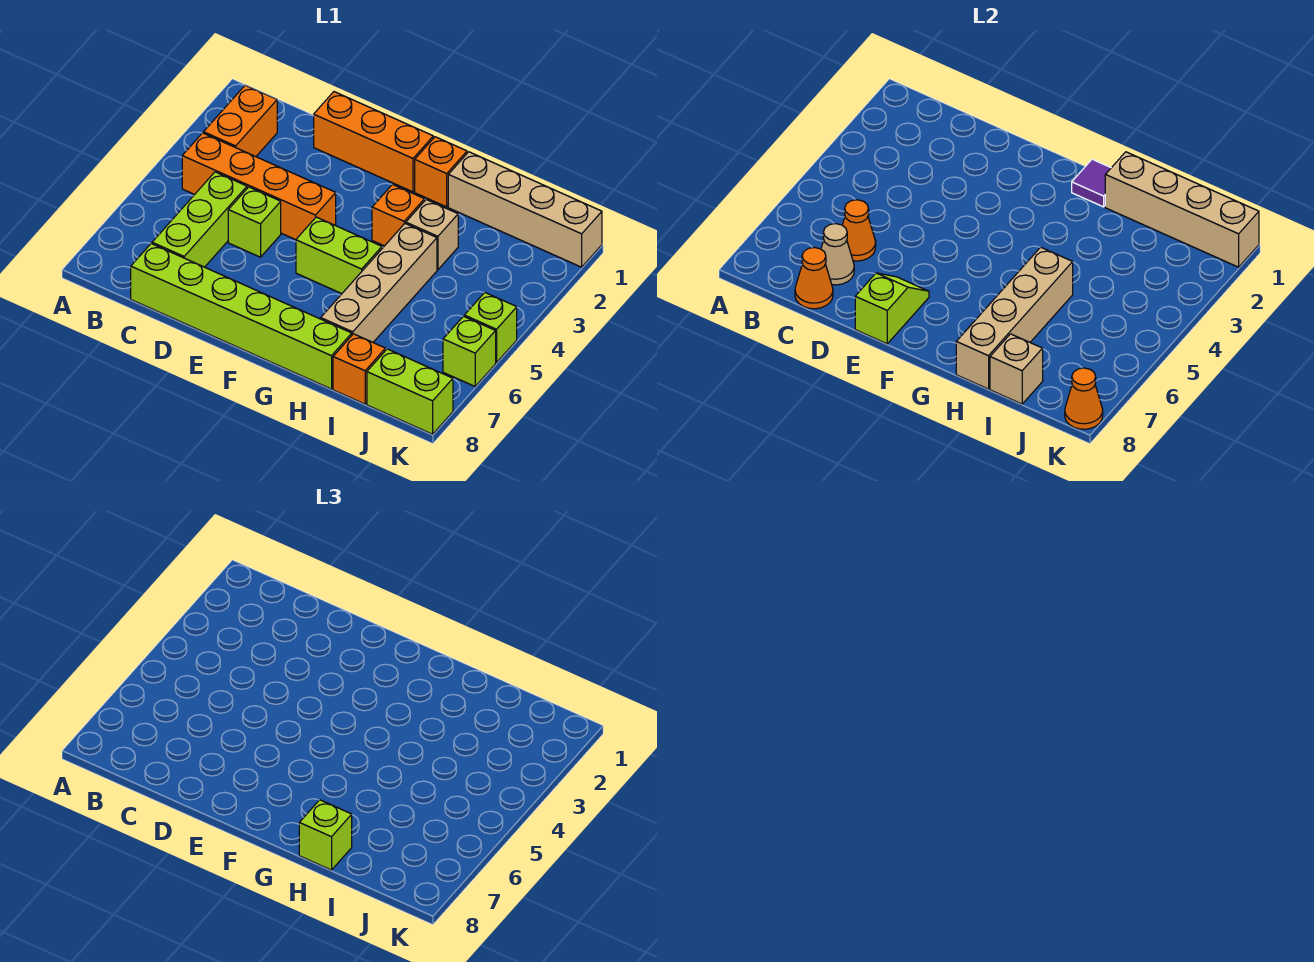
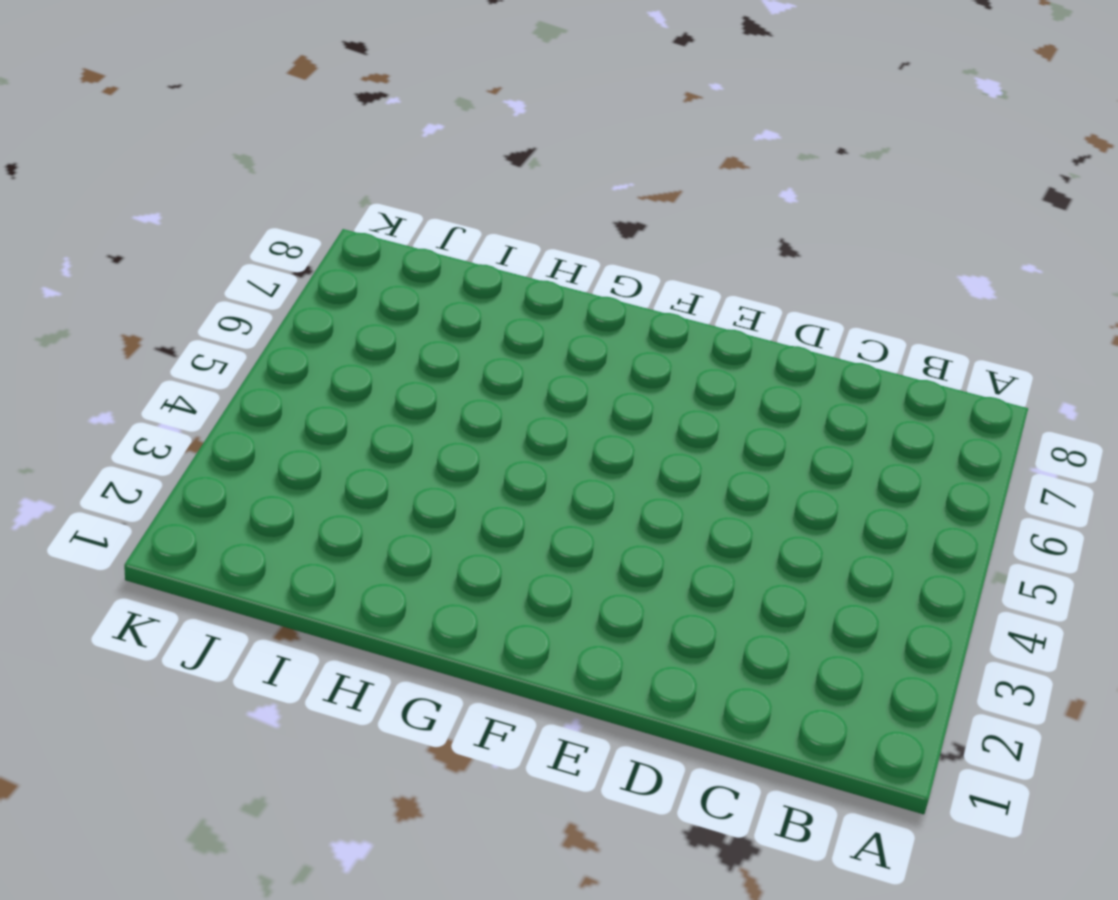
none -> orange 1x2 brick [204,85,277,157]
none -> orange 1x4 brick [182,133,336,240]
none -> lime 1x3 brick [152,172,247,267]

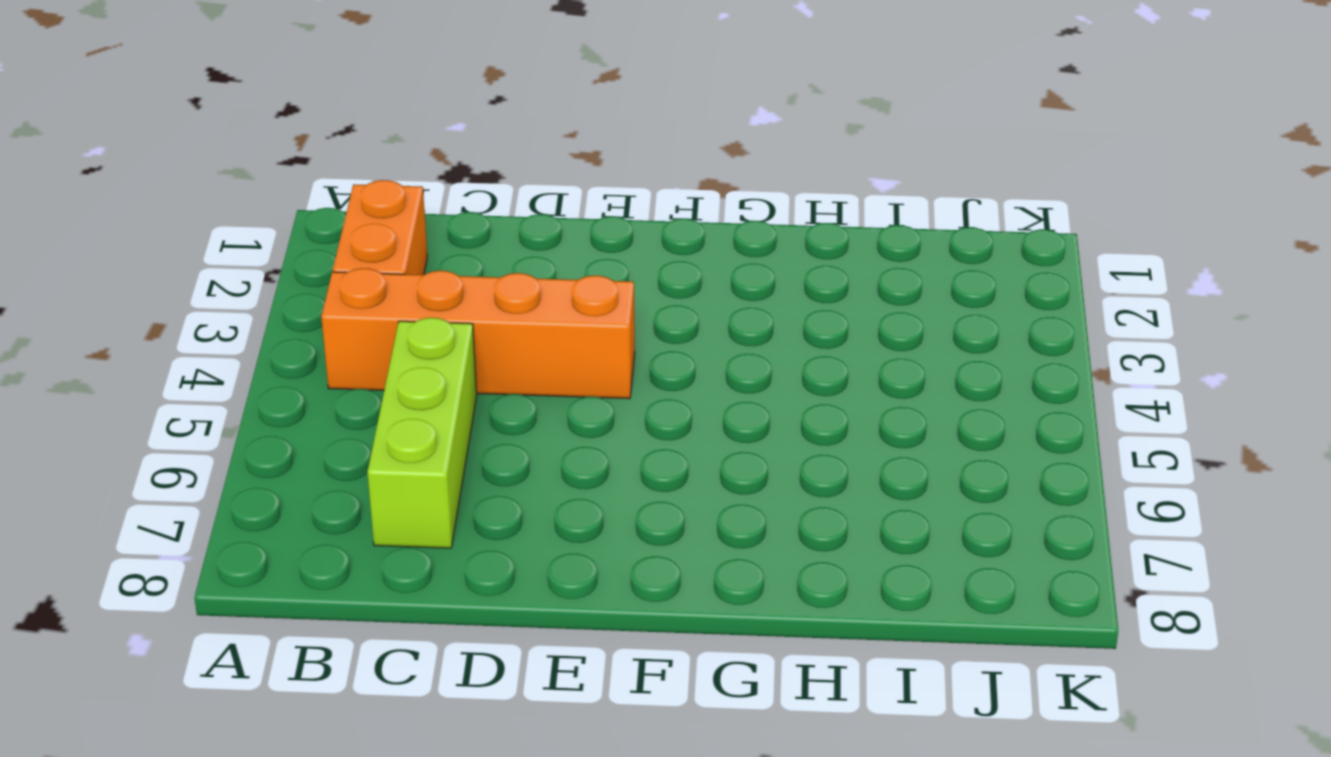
none -> lime 1x6 brick [131,244,352,389]
none -> orange 1x3 brick [314,92,433,192]
none -> lime 1x1 brick [228,187,281,257]

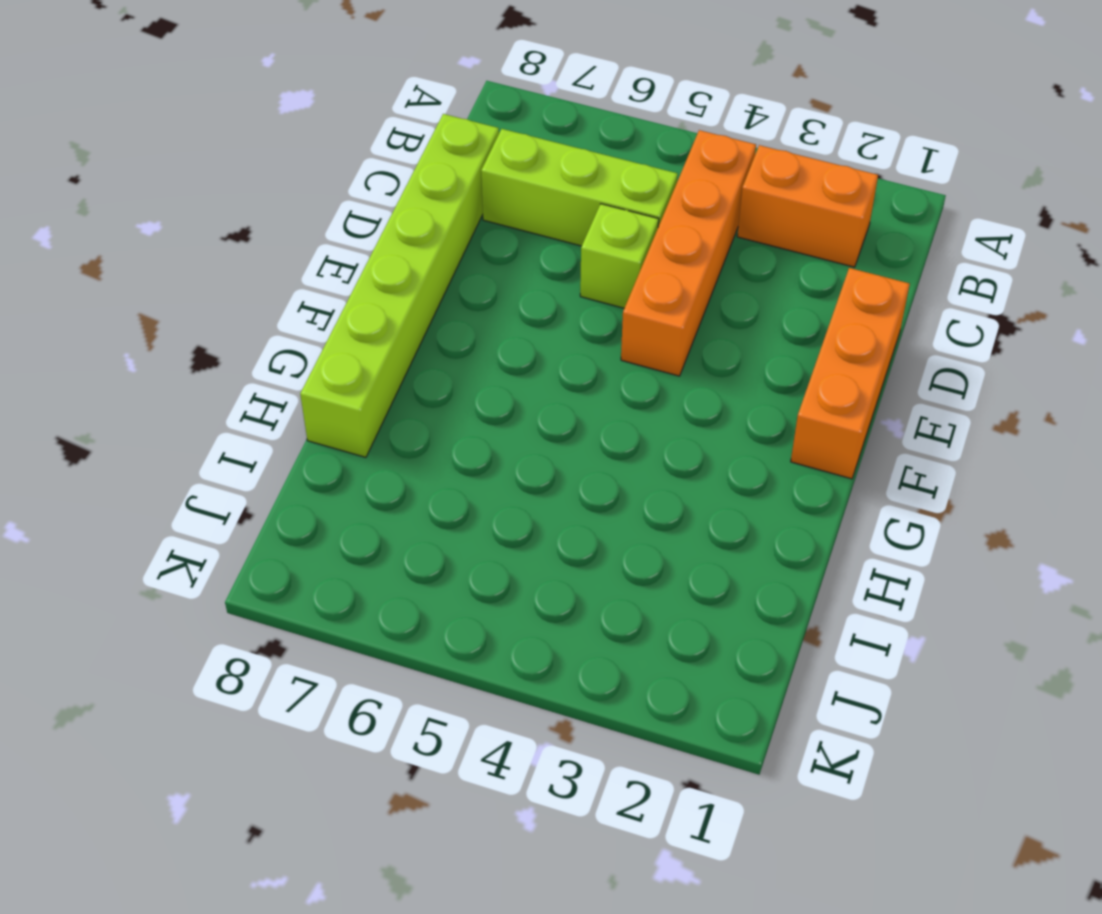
none -> lime 1x2 brick [296,217,382,294]
none -> orange 1x1 brick [415,137,467,207]
none -> orange 1x1 brick [372,185,425,246]

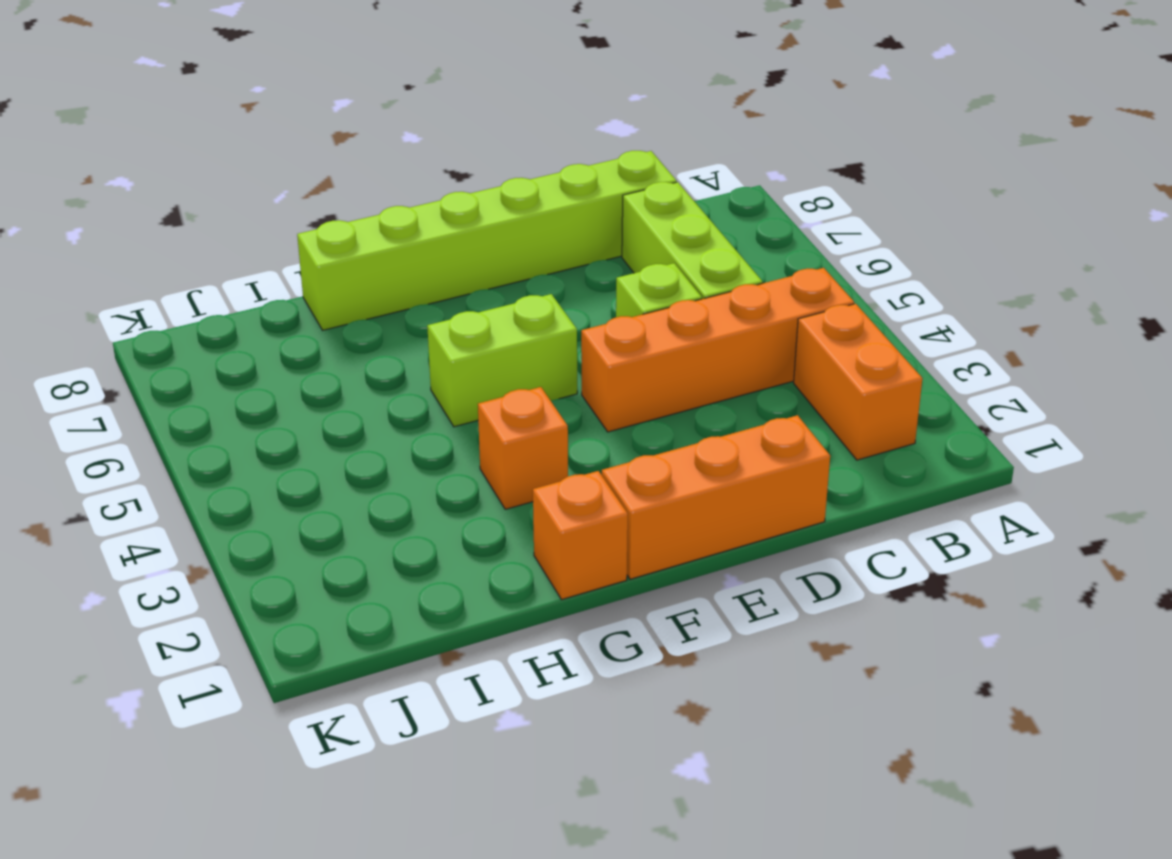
none -> tan 1x4 brick [448,152,602,267]
none -> tan 1x1 brick [406,200,458,270]
none -> tan 1x4 brick [321,224,437,342]

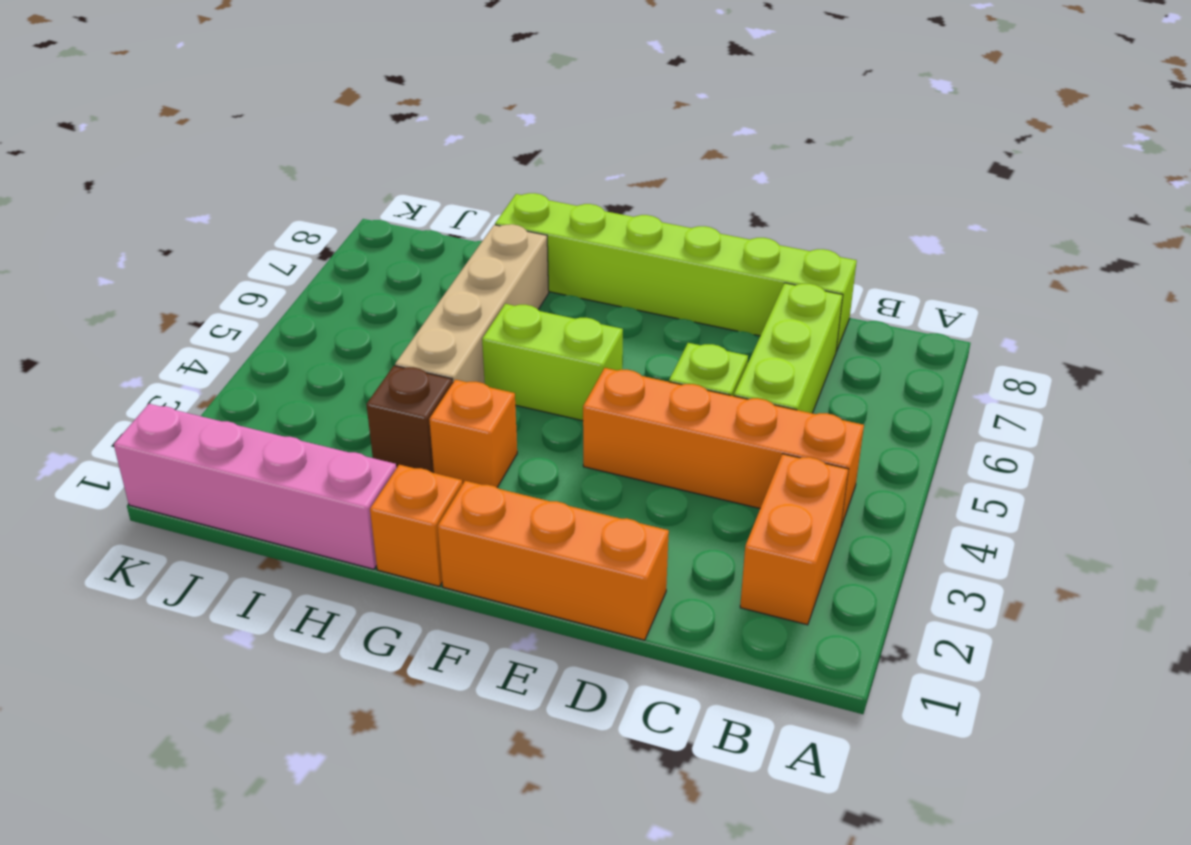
pink 1x4 brick [114,404,396,569] -> tan 1x4 brick [448,152,602,267]
brown 1x1 brick [366,366,453,473] -> tan 1x1 brick [406,200,458,270]
none -> orange 1x1 brick [333,334,386,404]
none -> lime 1x2 brick [367,349,453,434]
none -> lime 1x1 brick [464,293,517,363]

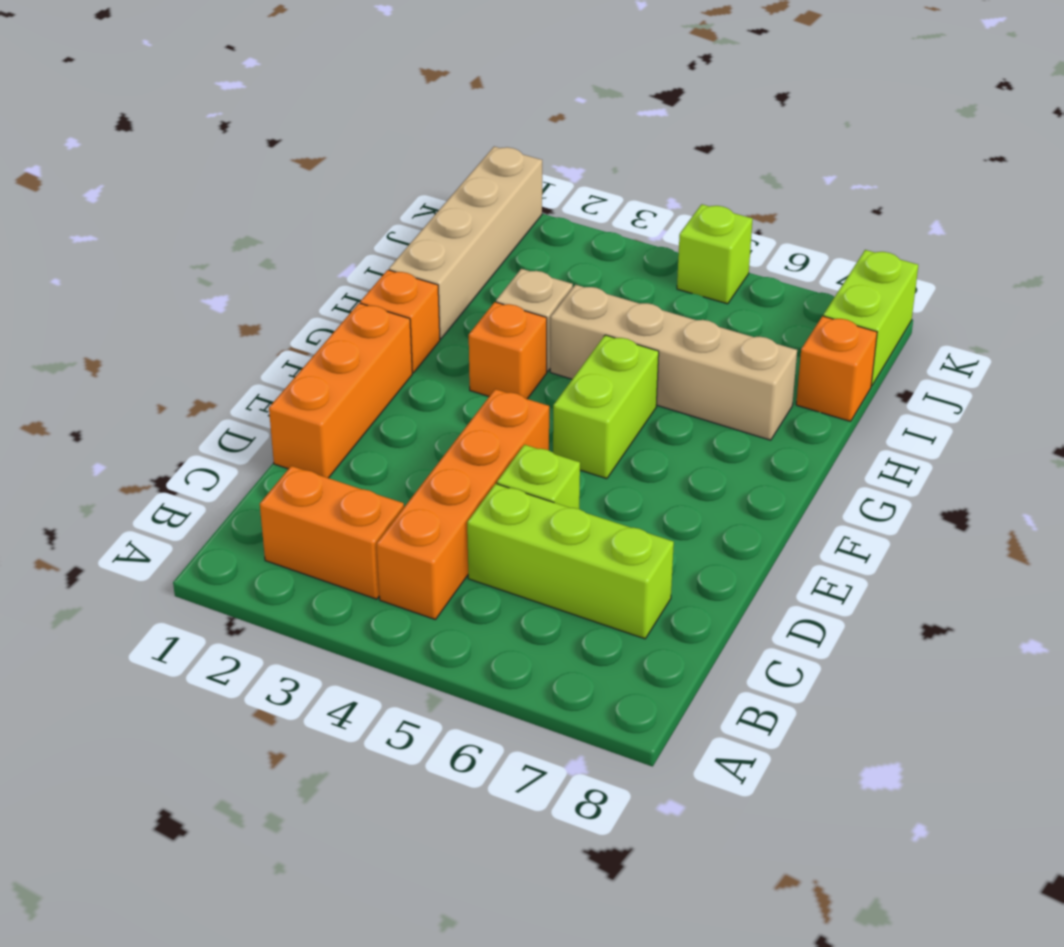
none -> lime 1x6 brick [131,244,352,389]
none -> lime 1x1 brick [443,316,496,386]
none -> orange 1x1 cone [842,200,876,261]

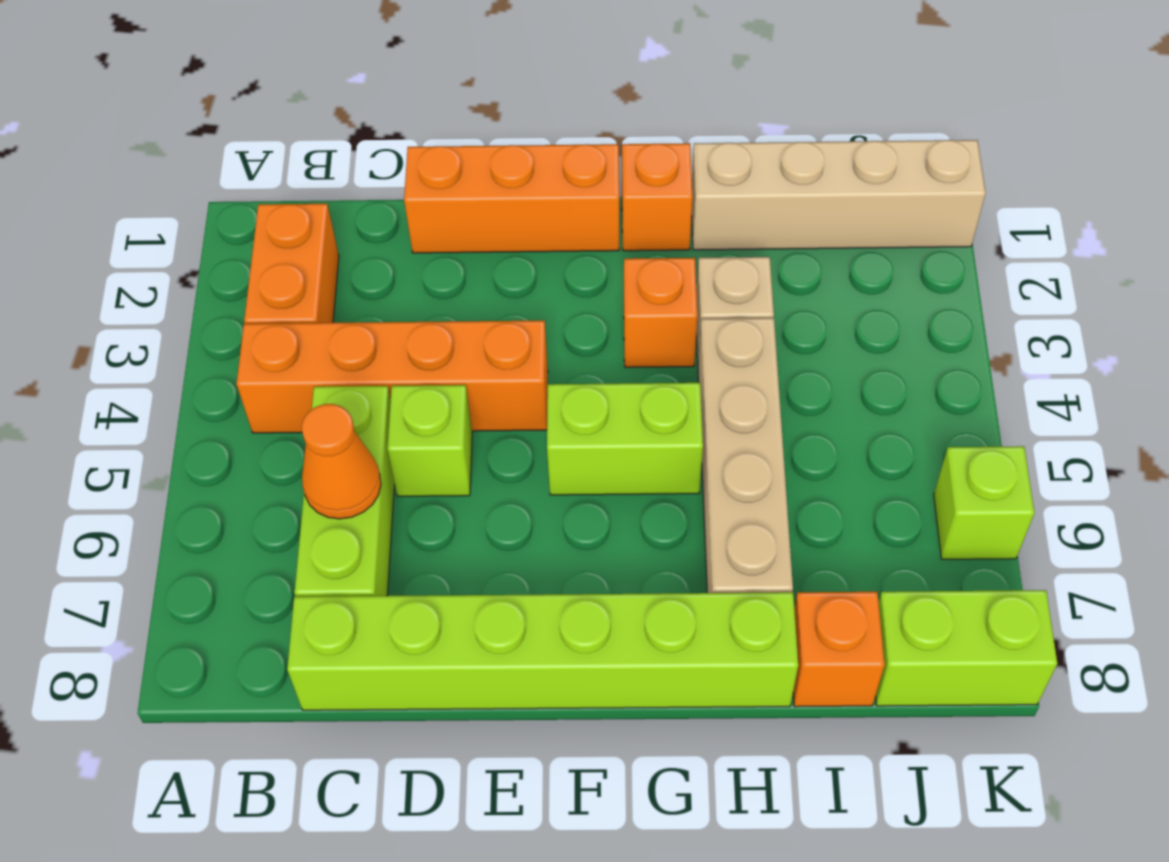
none -> lime 1x1 brick [464,293,517,363]
none -> tan 1x1 cone [821,224,854,285]
none -> orange 1x1 cone [795,248,833,309]

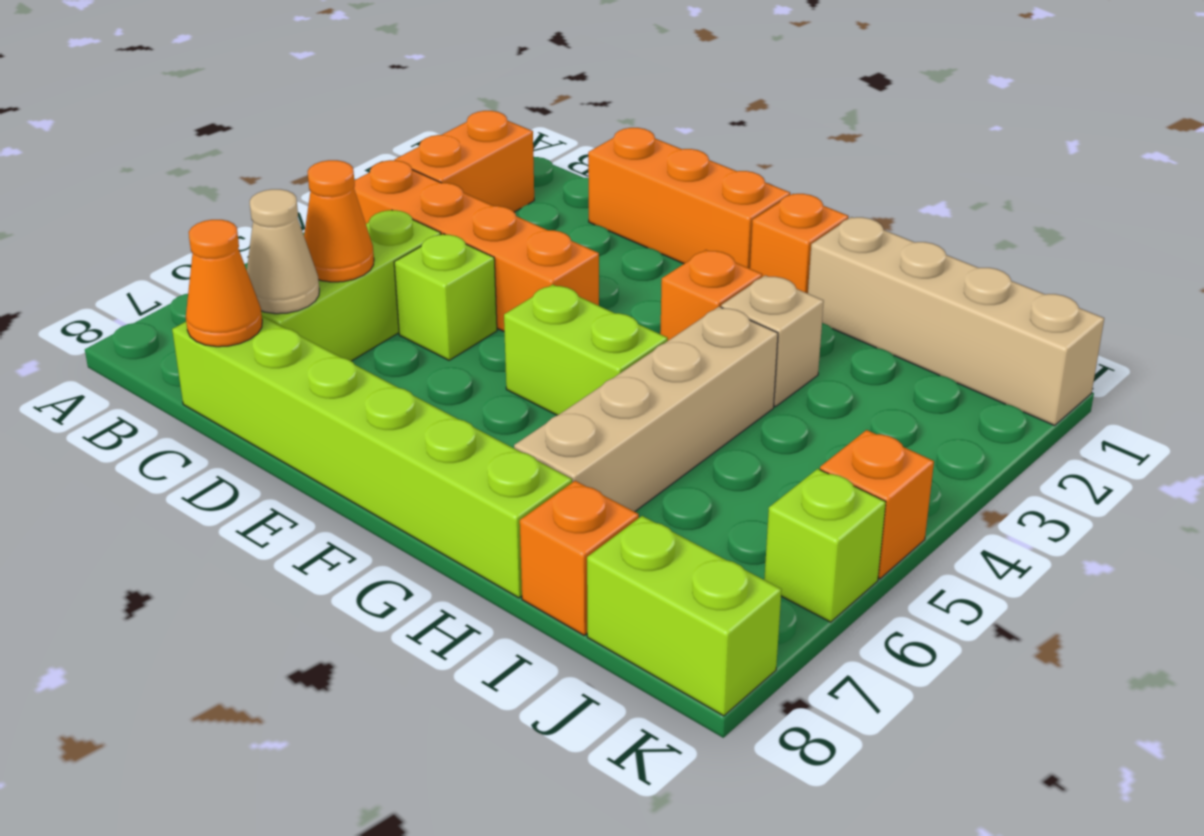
orange 1x1 brick [820,430,934,579] -> lime 1x1 brick [464,293,517,363]
none -> lime 1x2 slope [855,273,929,344]
none -> purple 1x1 tile [1072,159,1111,207]
none -> tan 1x4 brick [1105,152,1259,267]

